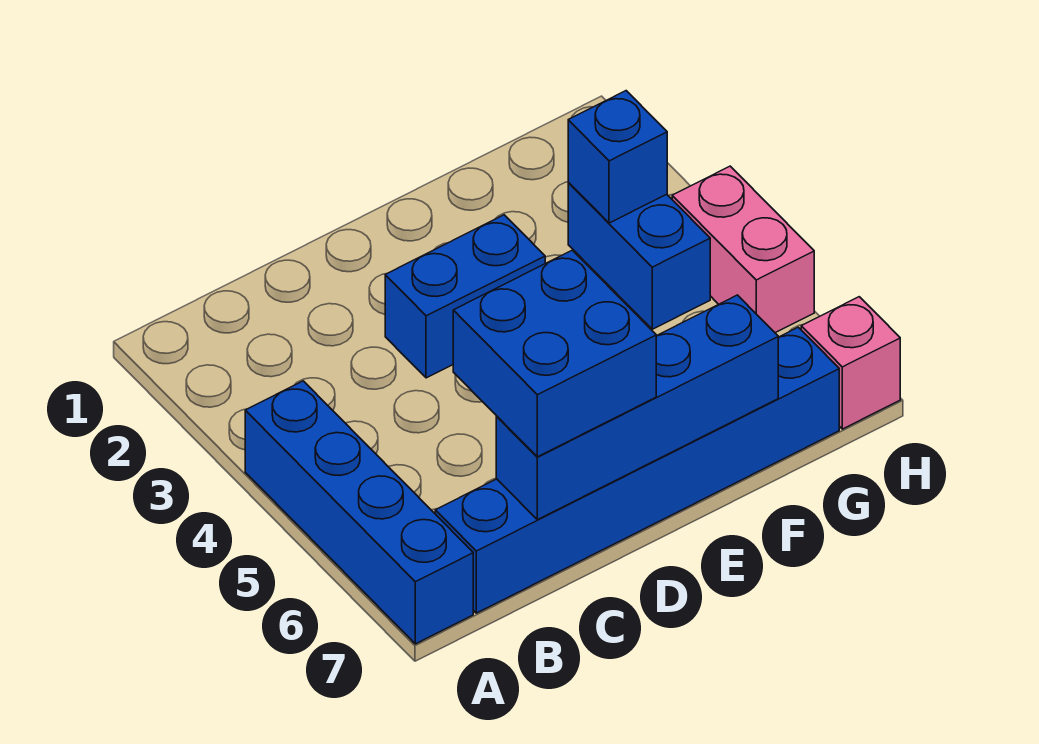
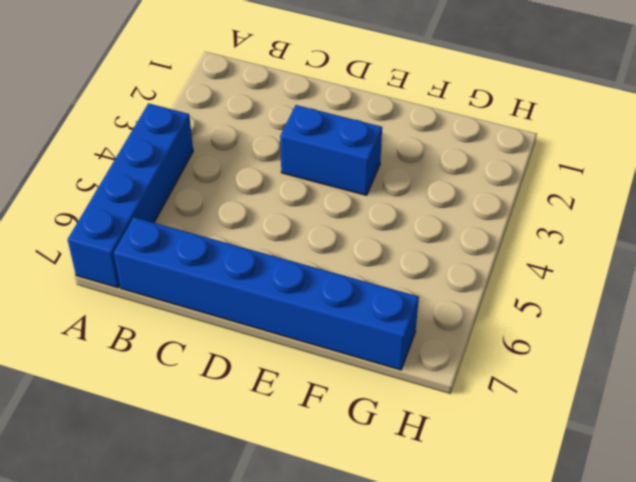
none -> blue 1x2 brick [568,183,710,329]
none -> pink 1x2 brick [672,166,814,333]

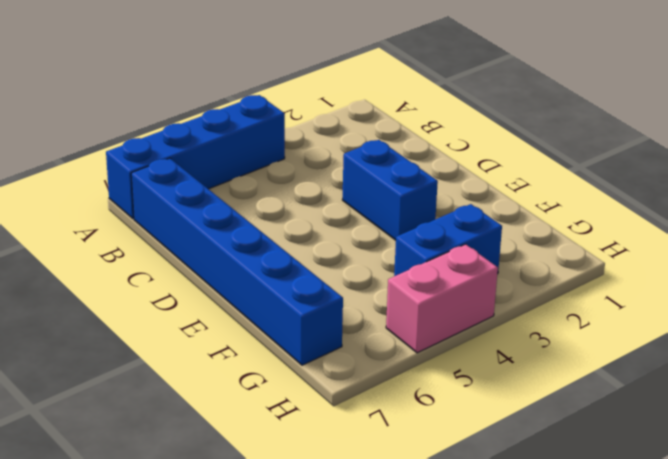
none -> pink 1x1 brick [801,297,900,429]
none -> blue 1x4 brick [496,295,778,520]

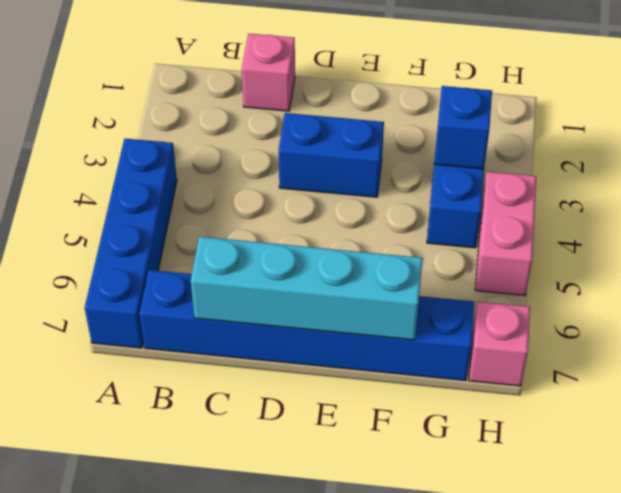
pink 1x1 brick [242,34,295,111] -> none
cyan 1x4 brick [191,237,423,340] -> blue 1x4 brick [496,295,778,520]
none -> blue 2x2 brick [453,250,656,457]

